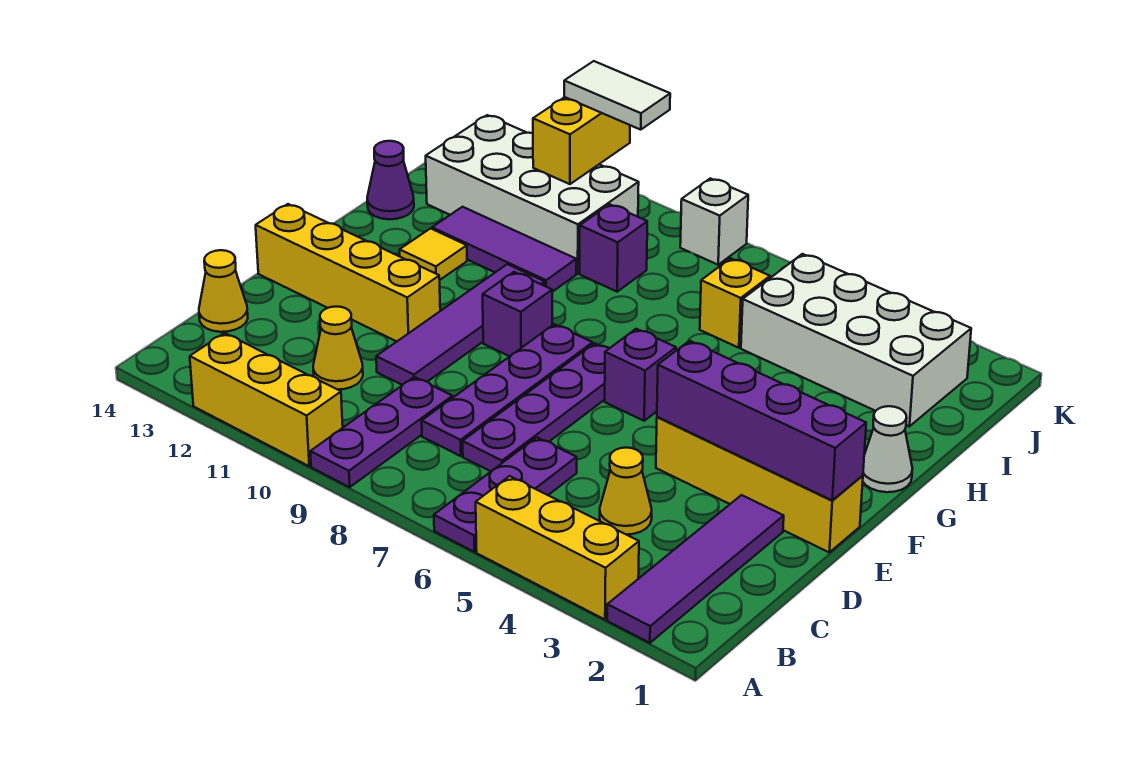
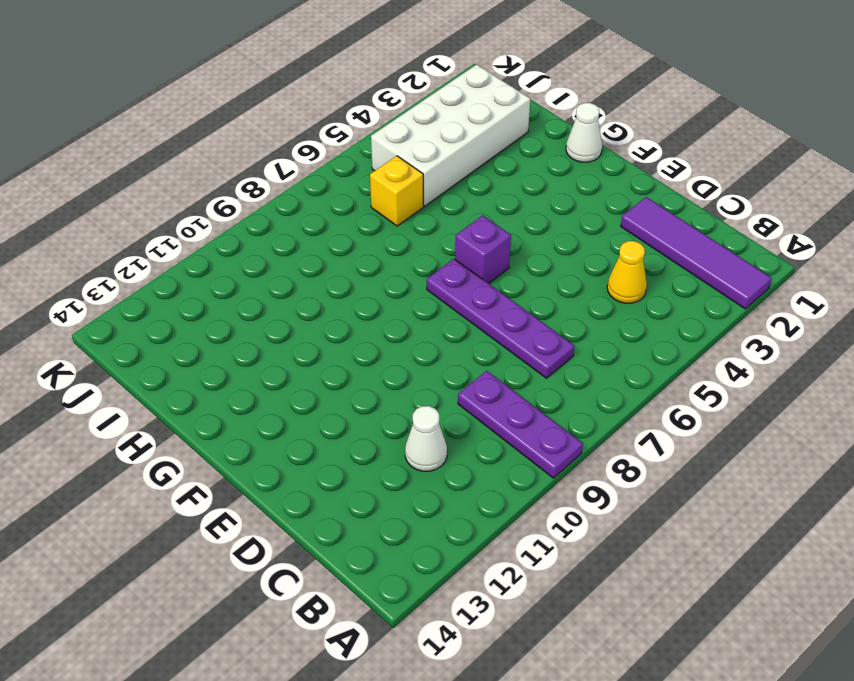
white 1x1 cone [405,406,447,471] -> yellow 1x1 cone [313,307,363,390]
none -> yellow 1x3 brick [476,476,639,620]
none -> purple 1x3 plate [434,437,577,552]
none -> yellow 1x3 brick [190,333,343,466]

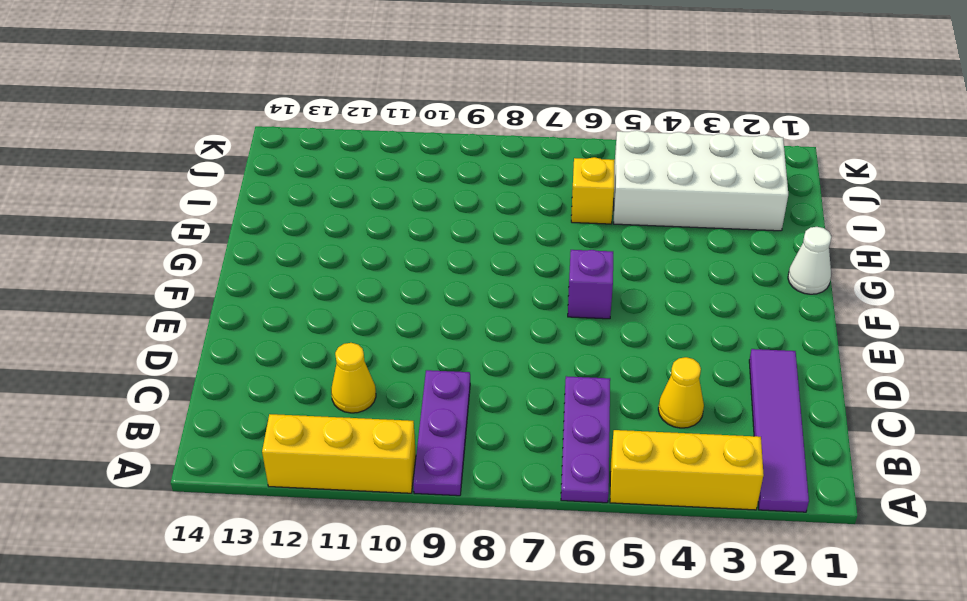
none -> purple 1x4 plate [463,343,609,471]
none -> purple 1x4 plate [422,324,593,456]
none -> yellow 1x1 cone [199,250,248,332]

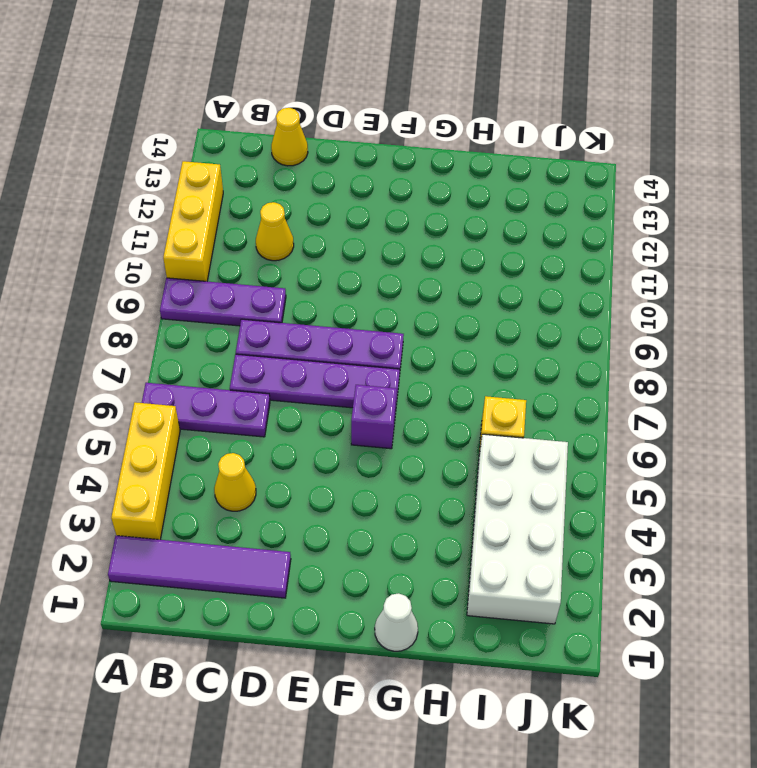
none -> purple 1x4 tile [376,264,545,385]
none -> yellow 1x4 brick [656,417,863,552]
none -> yellow 1x4 brick [256,204,440,341]

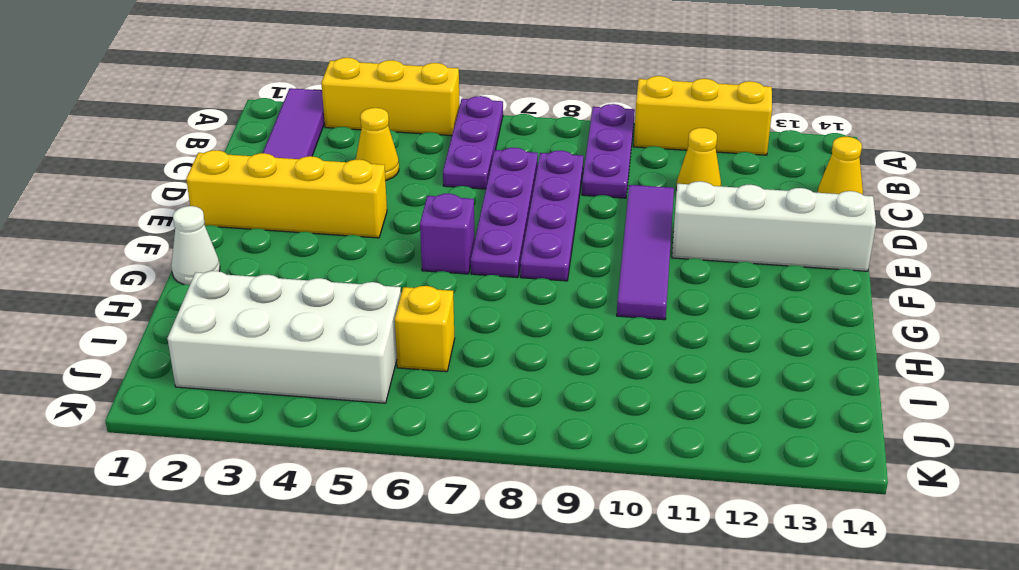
white 1x4 brick [672,181,876,271] -> yellow 1x4 brick [256,204,440,341]
none -> purple 1x1 brick [483,272,552,356]
none -> yellow 1x1 tile [400,229,467,280]
none -> purple 1x3 tile [432,207,576,292]

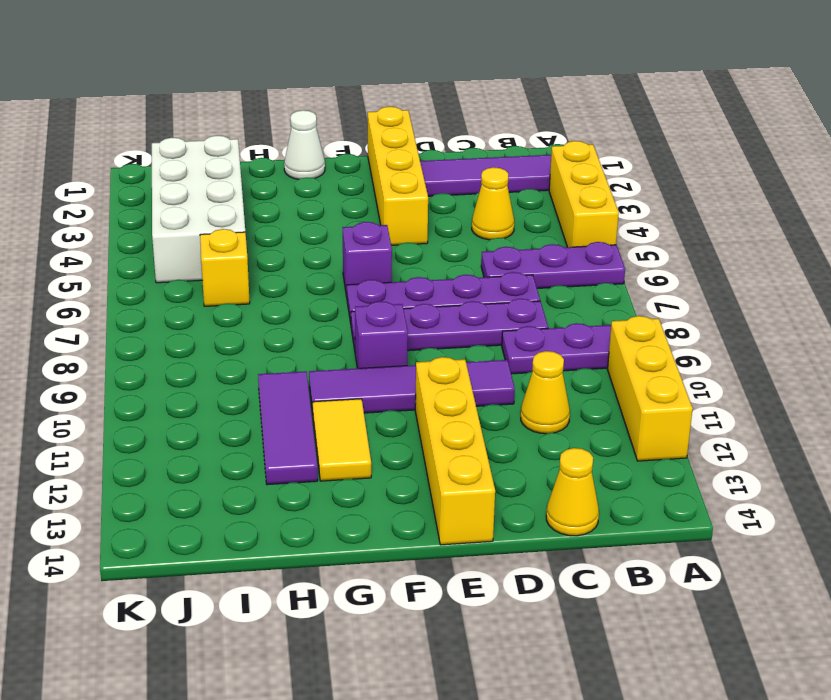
yellow 1x2 tile [313,399,371,481] -> yellow 1x1 tile [400,229,467,280]
none -> purple 1x1 cone [367,141,414,219]
none -> purple 1x1 brick [580,204,647,292]
none -> white 2x4 brick [426,115,639,273]

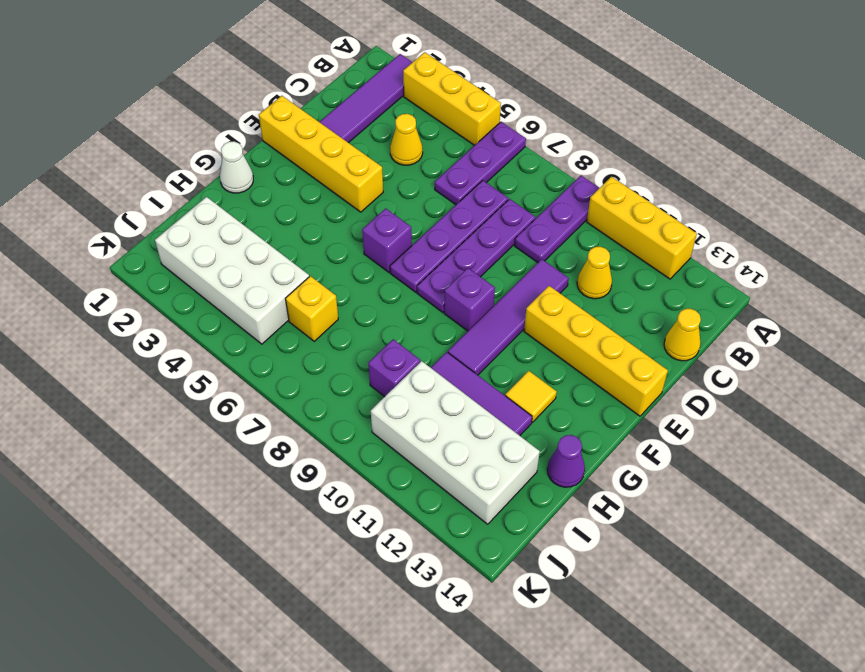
none -> white 1x1 brick [680,178,748,265]
none -> purple 1x4 brick [657,341,866,501]
none -> yellow 1x2 brick [533,97,630,184]

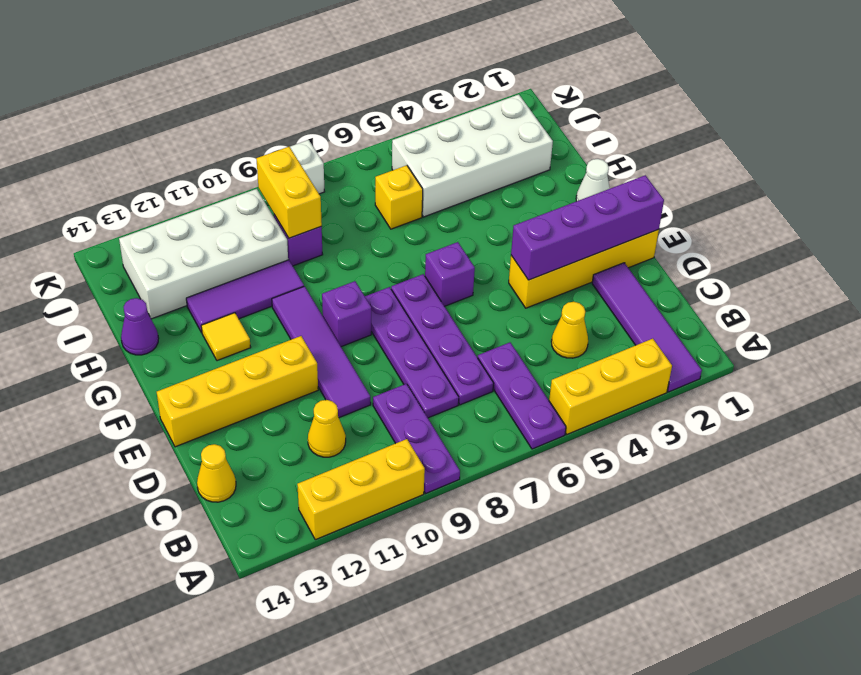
yellow 1x2 brick [256,147,322,238] -> yellow 1x2 brick moved to [533,97,630,184]
none -> white 1x2 tile [564,61,670,130]

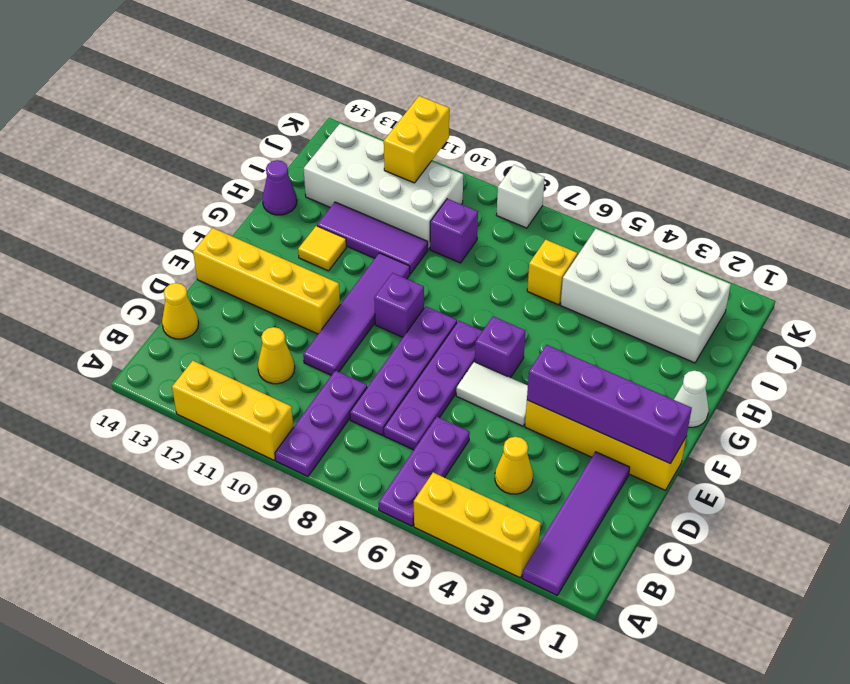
white 1x2 tile [456,362,528,426] -> white 1x2 tile moved to [564,61,670,130]

